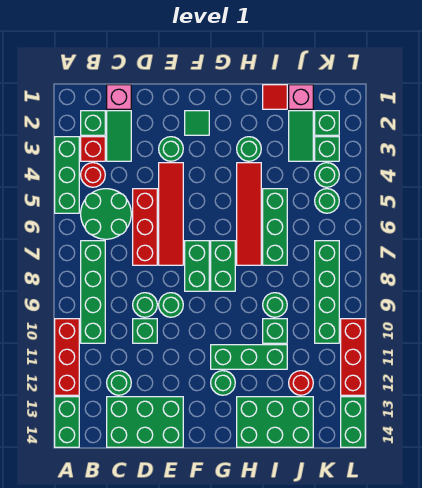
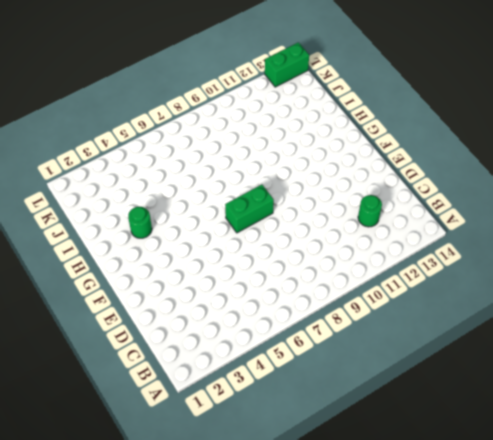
none -> green 1x3 brick [55,137,79,213]
none -> red 1x3 brick [55,319,79,395]
none -> green 1x2 brick [55,397,79,447]
none -> green 1x1 brick [81,111,105,135]

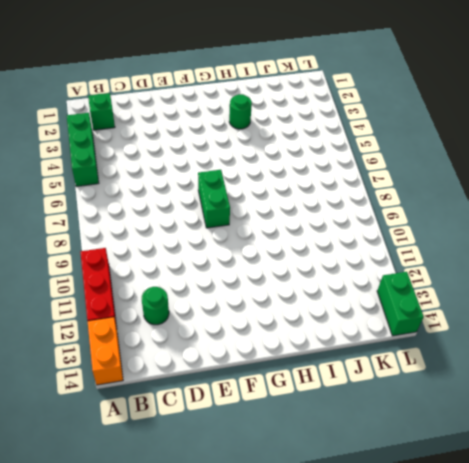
orange 1x2 brick [88,317,123,385] -> green 1x2 brick [55,397,79,447]
none -> red 1x1 brick [81,137,105,161]
none -> red 1x1 round brick [81,163,105,187]
none -> green 2x2 round brick [81,189,131,239]
none -> green 1x4 brick [81,241,105,343]

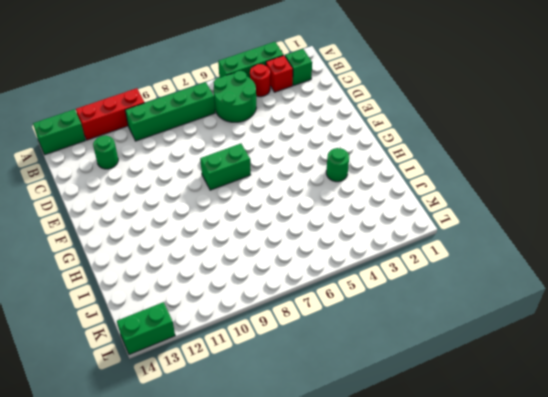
none -> pink 1x1 brick [107,85,131,109]
none -> green 1x2 tile [107,111,131,161]
none -> green 2x3 brick [107,397,183,447]
none -> red 1x3 brick [133,189,157,265]

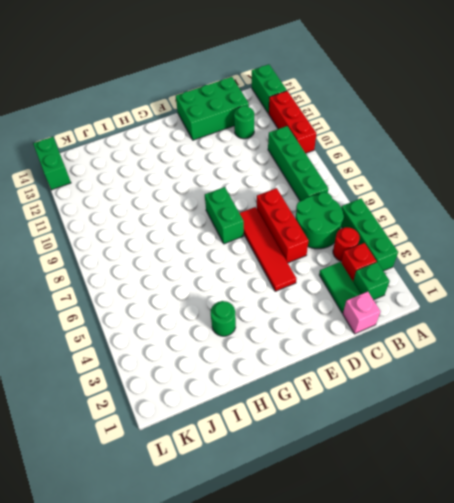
none -> green 1x1 round brick [133,293,157,317]
none -> green 1x1 brick [133,319,157,343]
none -> green 1x1 round brick [159,137,183,161]
none -> green 1x1 round brick [159,293,183,317]

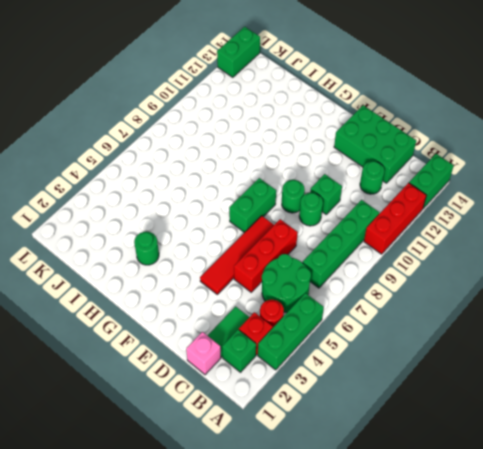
none -> green 1x1 round brick [159,137,183,161]
none -> green 1x1 tile [185,111,209,135]
none -> green 1x2 brick [211,241,235,291]
none -> green 1x3 brick [211,345,287,369]

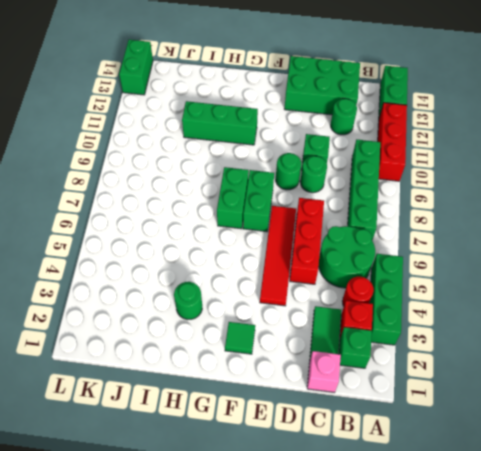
none -> green 1x1 round brick [159,137,183,161]
none -> green 1x1 round brick [211,371,235,395]
none -> red 1x4 tile [237,163,261,265]
none -> green 2x3 brick [237,397,313,447]

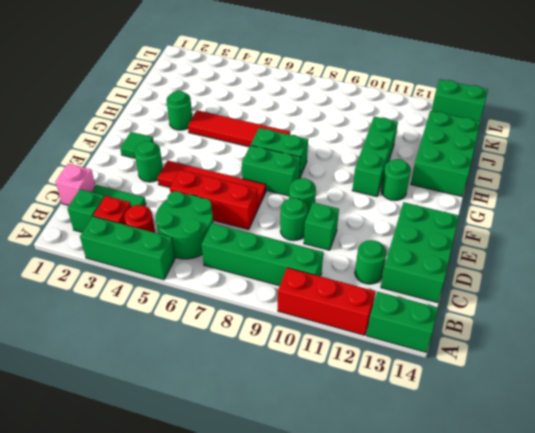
none -> red 1x1 tile [263,85,287,109]
none -> green 1x3 brick [263,189,287,265]
none -> green 1x1 round brick [263,293,287,317]
none -> green 1x1 brick [263,319,287,343]

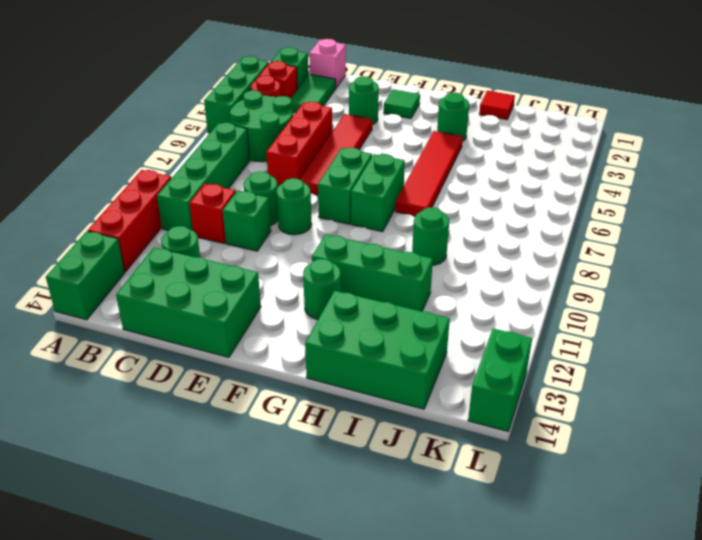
red 1x1 brick [190,184,236,244] -> none
none -> green 1x3 brick [263,189,287,265]
none -> green 1x1 brick [263,319,287,343]
none -> pink 1x1 brick [289,85,313,109]
none -> green 1x2 tile [289,111,313,161]

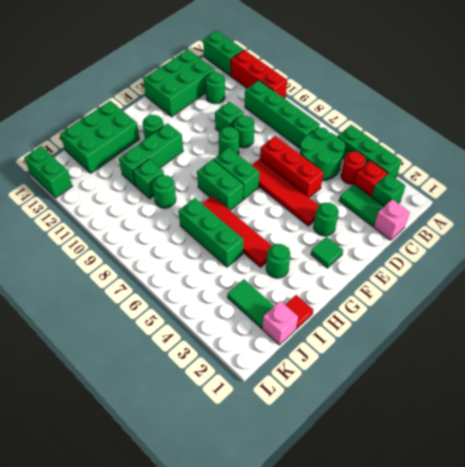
none -> red 1x1 round brick [289,371,313,395]
none -> green 1x1 brick [315,111,339,135]
none -> green 1x1 brick [315,137,339,161]
none -> green 1x1 round brick [315,163,339,187]

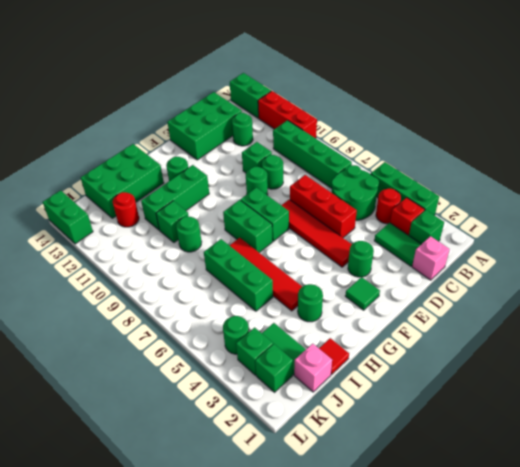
none -> green 1x1 round brick [315,189,339,213]
none -> green 1x4 brick [315,241,339,343]
none -> red 1x3 brick [341,319,365,395]

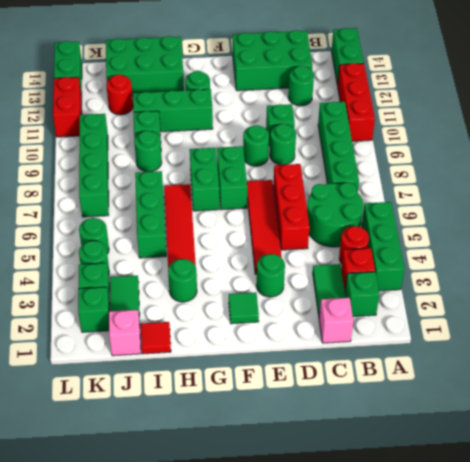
red 1x2 brick [53,77,82,137] -> red 1x3 brick [341,319,365,395]

